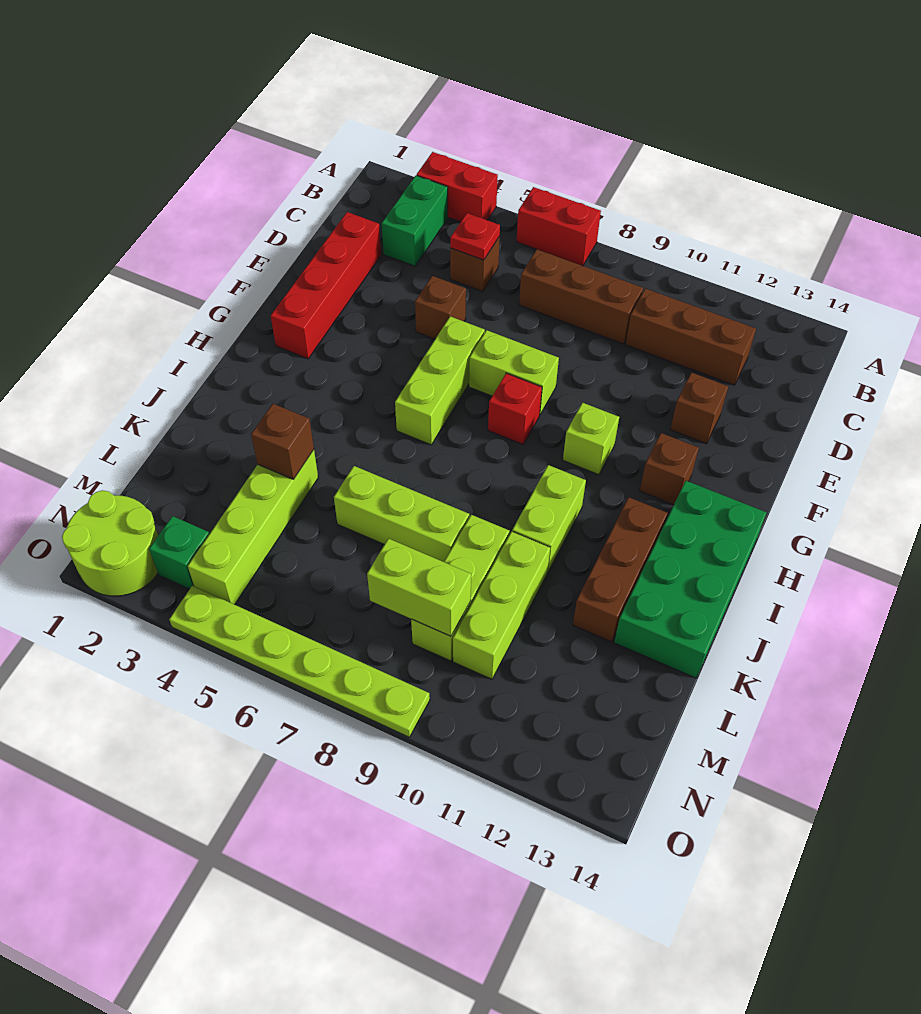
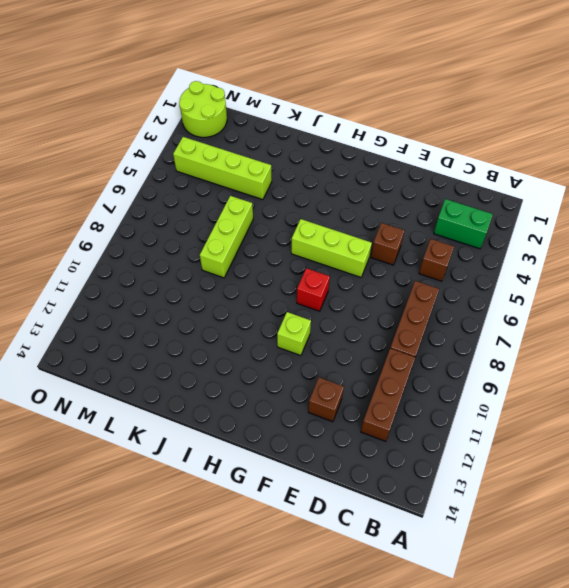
none -> red 1x2 brick [417,152,498,222]
none -> red 1x2 brick [516,187,601,266]
none -> red 1x4 brick [271,212,381,359]

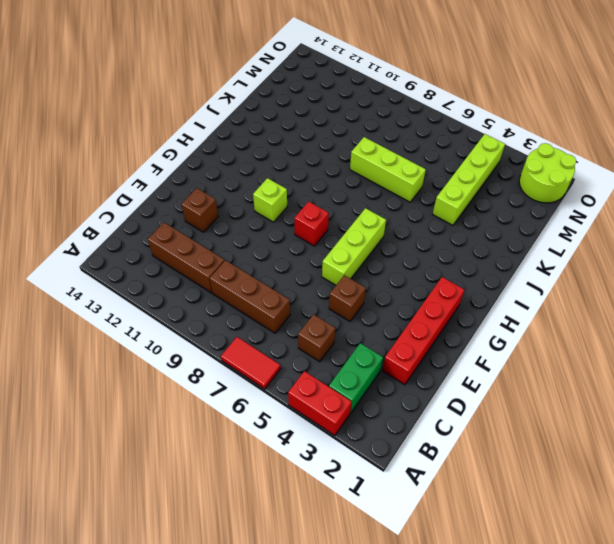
red 1x2 tile [221,337,281,389] -> red 1x2 brick [516,187,601,266]
none -> lime 1x2 brick [469,330,559,414]
none -> brown 1x1 brick [640,433,699,505]
none -> green 2x4 brick [614,481,767,678]

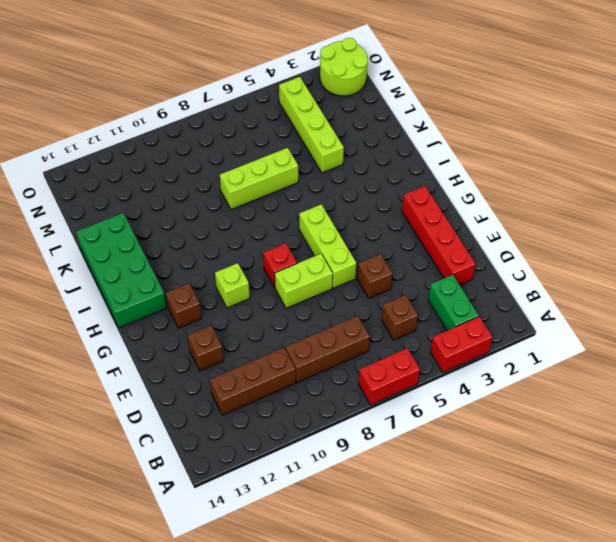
none -> lime 1x2 brick [512,465,586,571]
none -> brown 1x3 brick [573,497,667,642]
none -> lime 1x3 brick [411,515,509,661]

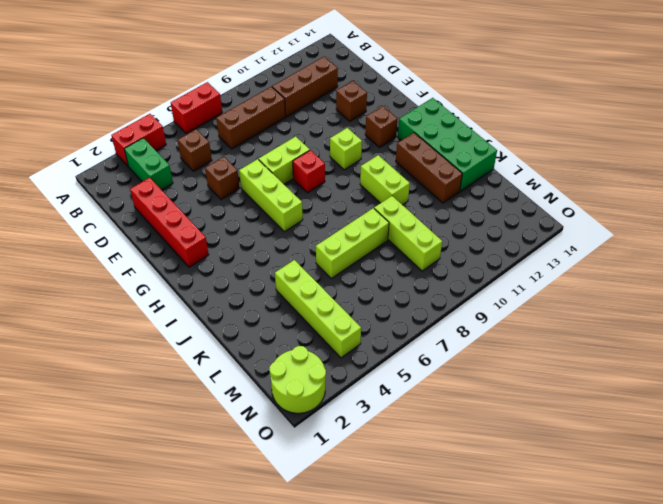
none -> lime 1x3 brick [453,531,550,679]
none -> green 1x1 brick [149,516,209,589]
none -> lime 1x6 plate [169,586,430,737]

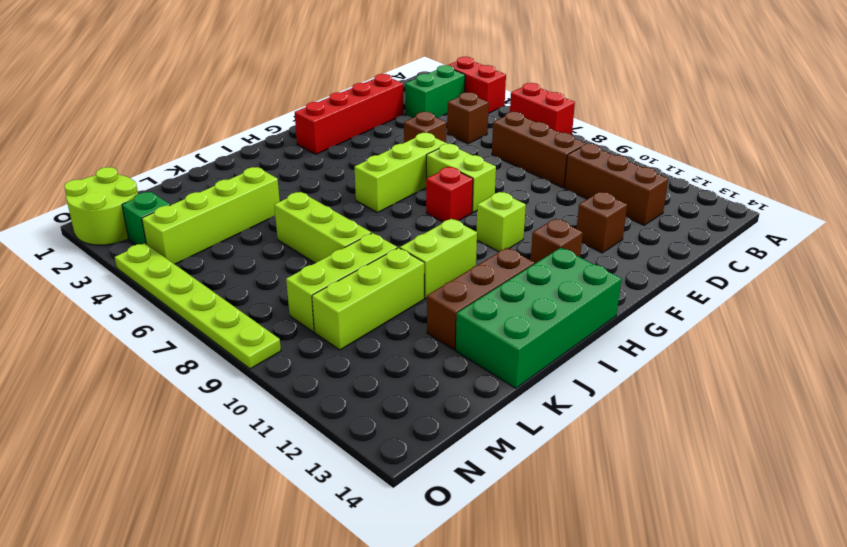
none -> red 1x1 plate [450,213,500,260]
none -> brown 1x1 brick [251,404,314,479]
none -> lime 1x2 brick [367,539,471,636]

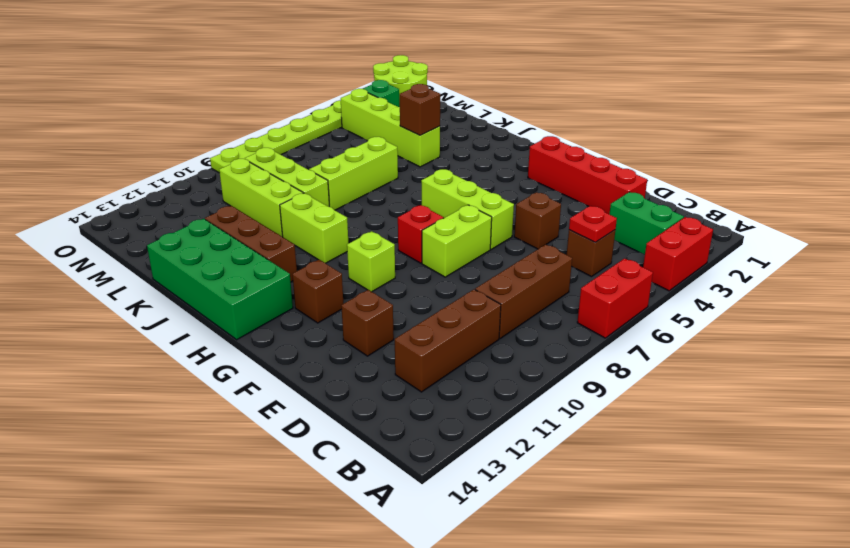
none -> lime 1x2 brick [367,539,471,636]

